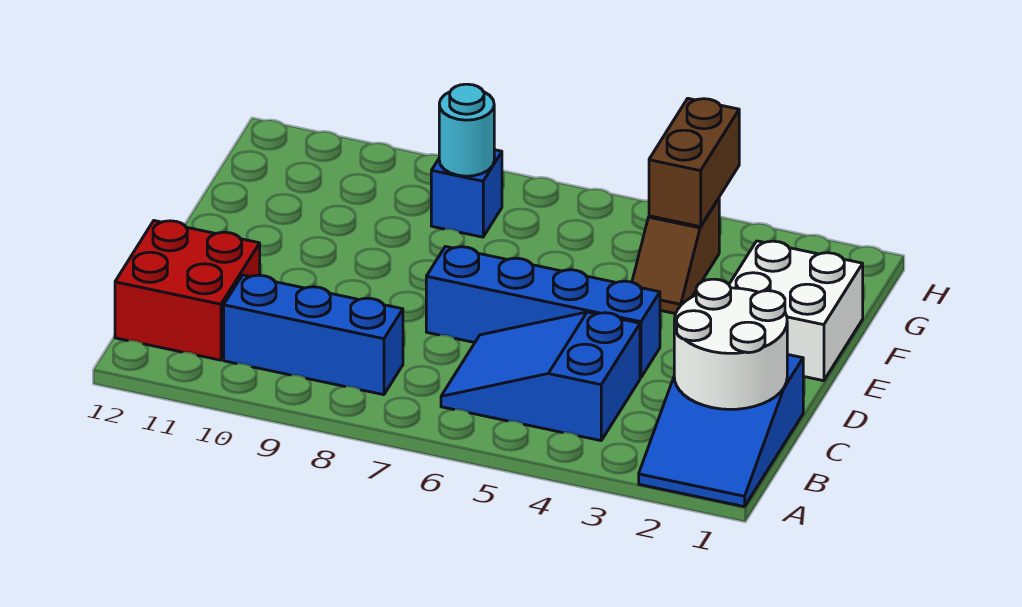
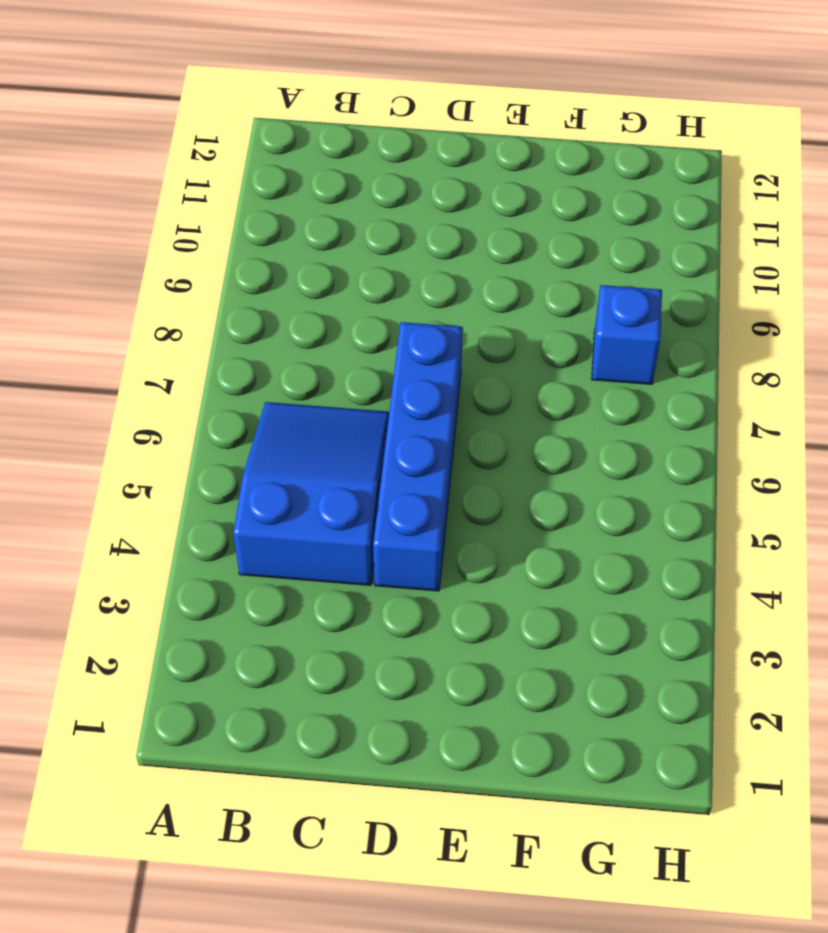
none -> blue 2x3 slope [639,354,803,507]
none -> blue 1x3 brick [224,275,403,395]

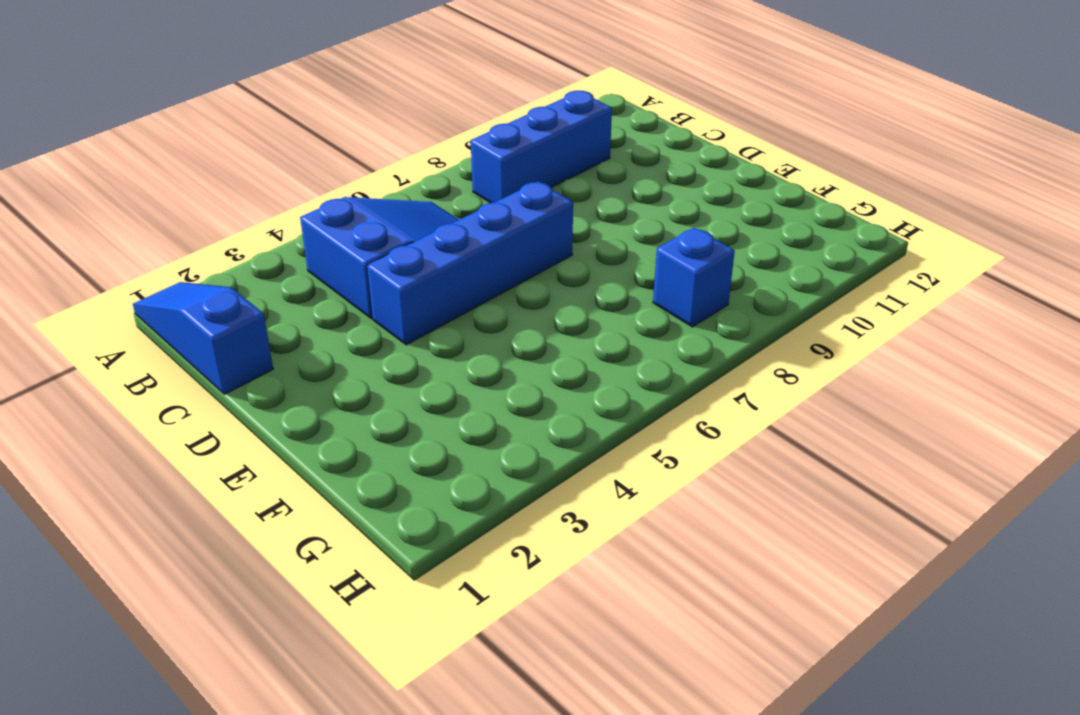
blue 1x3 slope [133,282,273,394] -> blue 2x3 slope [639,354,803,507]
none -> red 2x2 brick [115,221,260,360]
none -> white 2x2 brick [729,241,863,381]

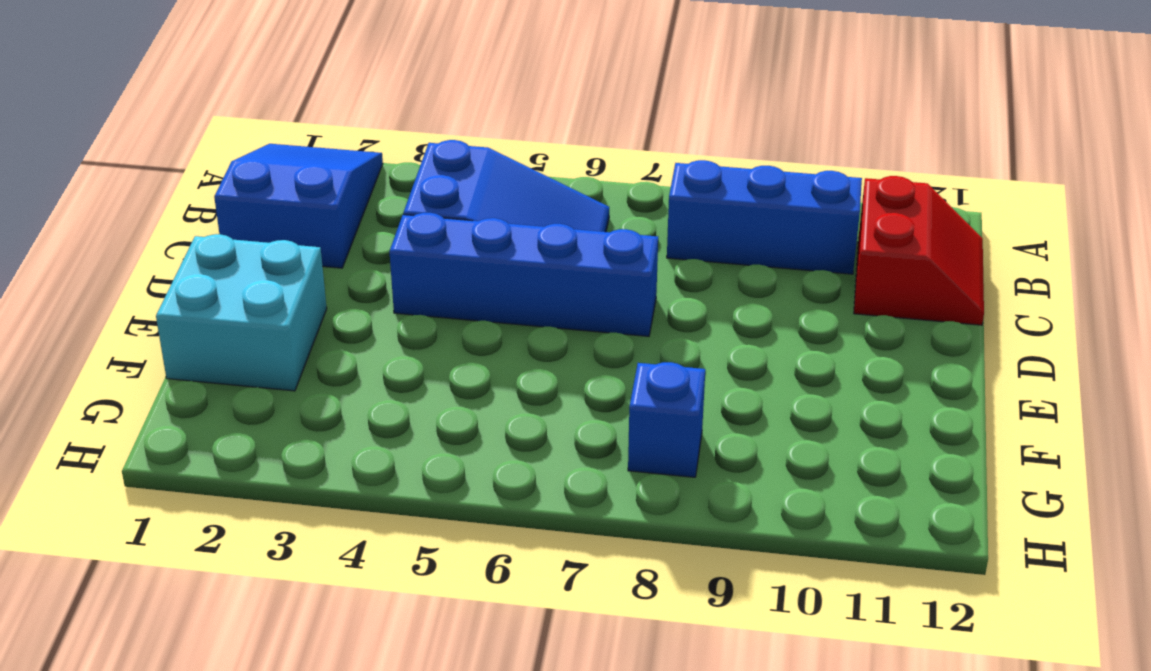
red 2x2 slope [854,176,984,325] -> red 2x2 brick [115,221,260,360]
cyan 2x2 brick [156,234,327,391] -> white 2x2 brick [729,241,863,381]
none -> brown 1x2 slope [632,198,719,314]
none -> white 2x2 round brick [674,279,787,409]

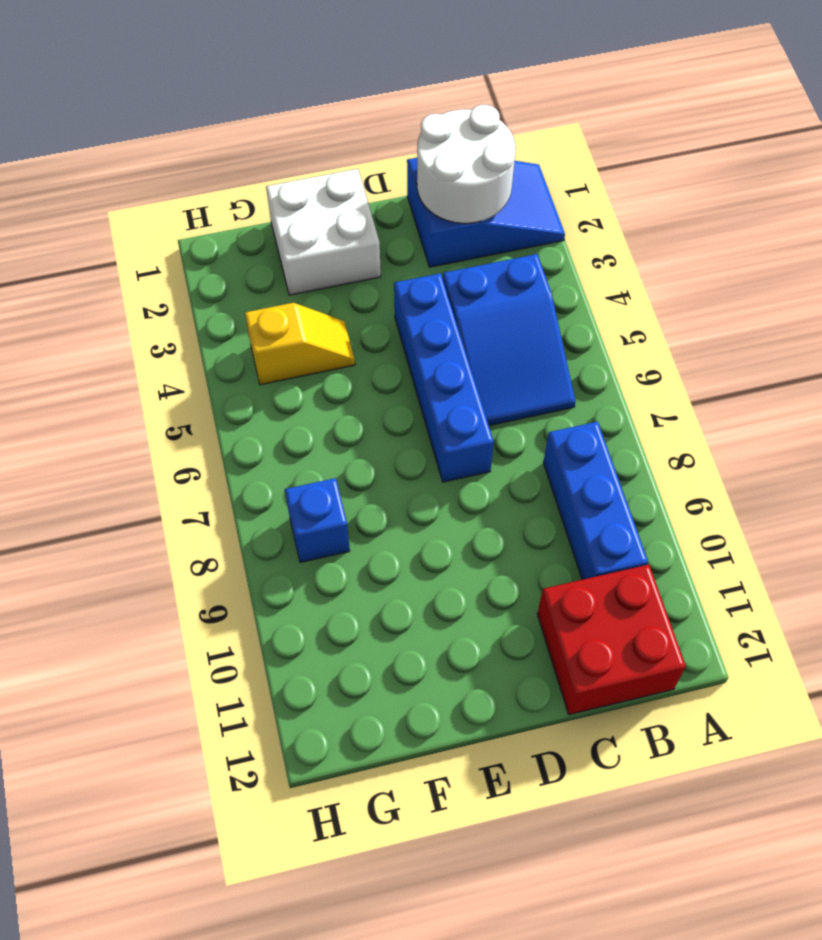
yellow 1x2 slope [245,303,355,385] -> brown 1x2 slope [632,198,719,314]
none -> brown 1x2 brick [649,98,739,227]
none -> cyan 1x1 round brick [439,84,494,176]

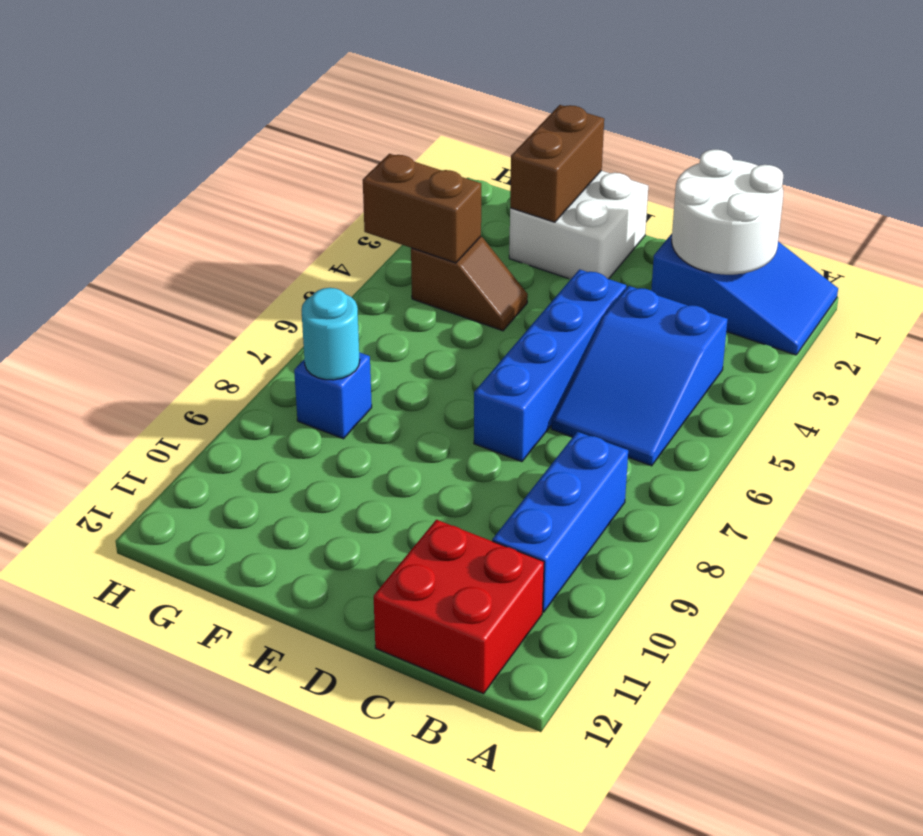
brown 1x2 brick [510,105,604,222] -> none

